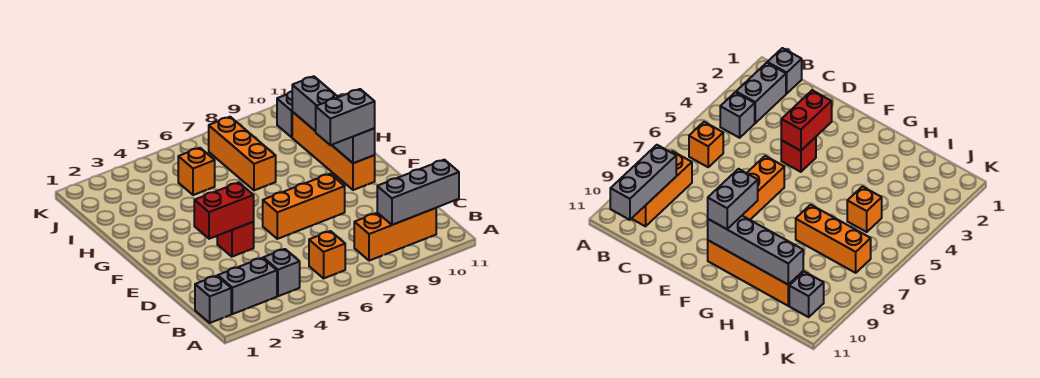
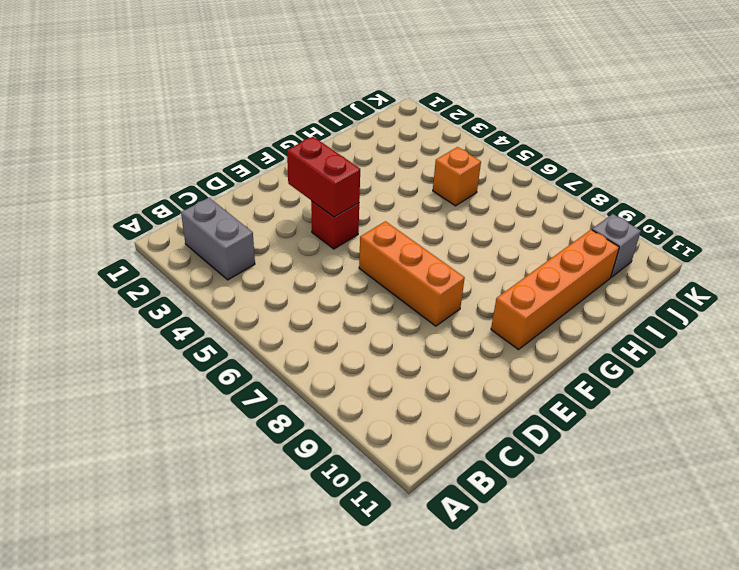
none -> grey 1x1 brick [195,276,231,323]
none -> grey 1x1 brick [263,249,300,296]
none -> orange 1x1 brick [309,231,345,278]

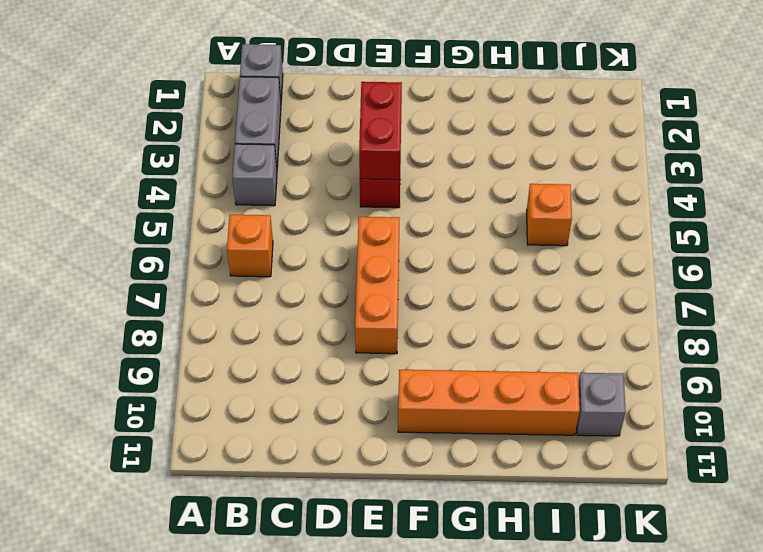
none -> orange 1x3 brick [354,208,436,261]
none -> orange 1x3 brick [209,117,276,190]
none -> grey 1x3 brick [377,160,459,225]

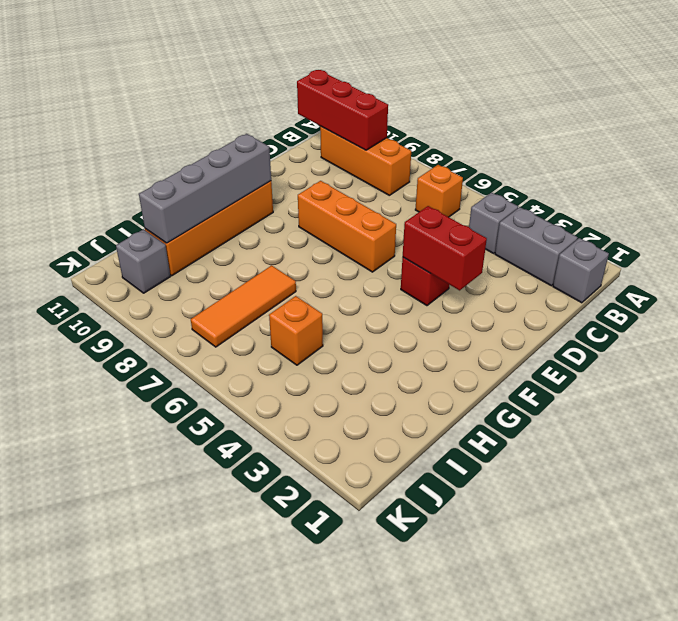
red 1x3 brick [297,70,388,150] -> grey 1x3 brick [377,160,459,225]
orange 1x3 tile [191,265,296,347] -> orange 1x3 brick [209,117,276,190]
none -> grey 1x2 brick [316,89,375,145]

